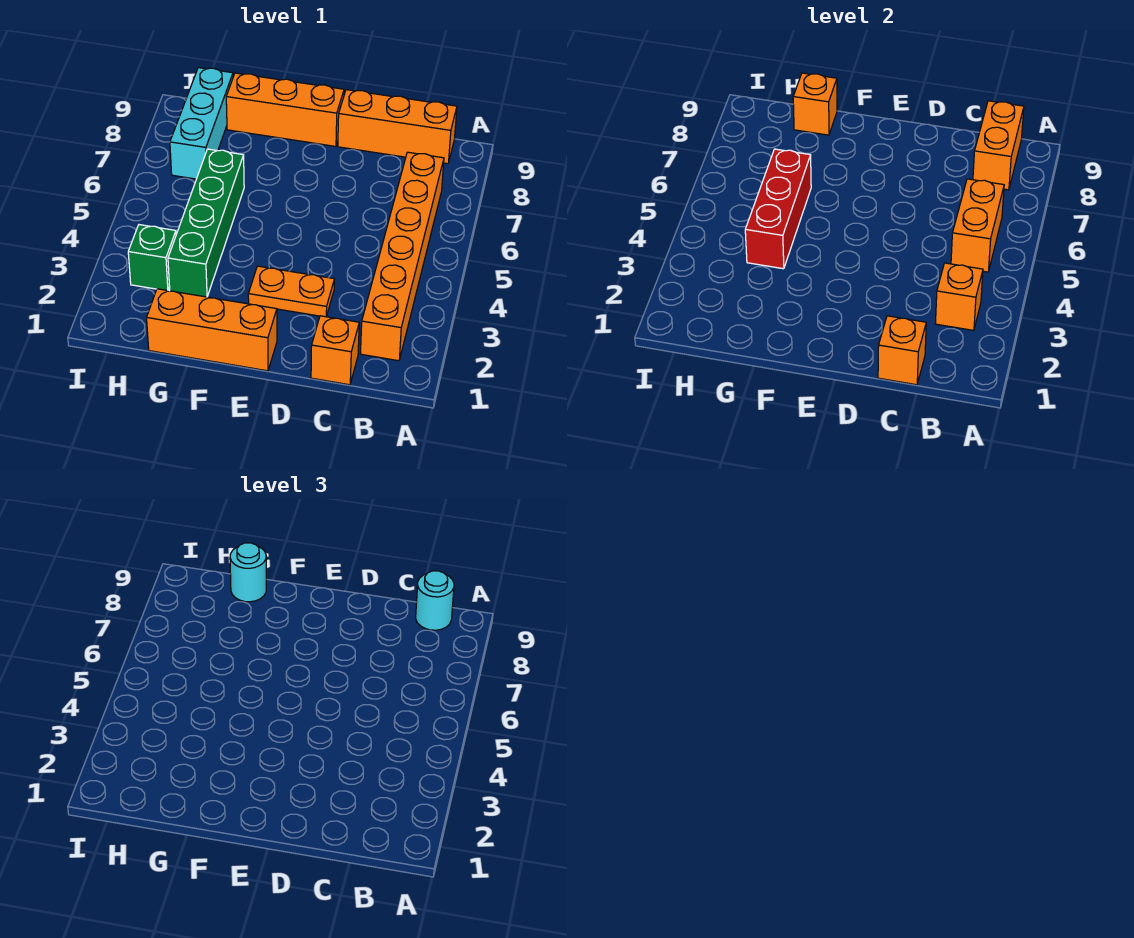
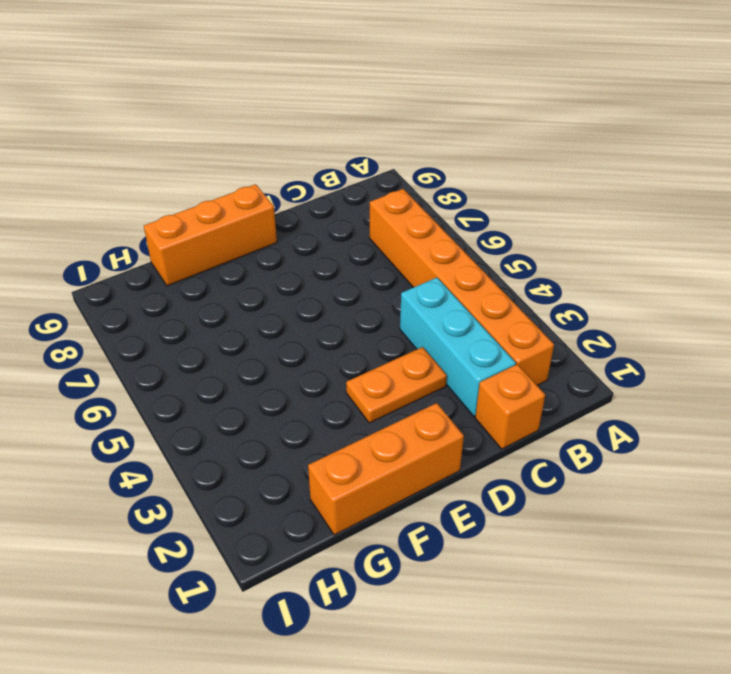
cyan 1x3 brick [400,278,516,416] -> cyan 1x3 brick moved to [170,68,233,179]
none -> orange 1x3 brick [338,90,457,164]
none -> green 1x4 brick [168,149,244,297]
none -> green 1x1 brick [128,225,176,291]

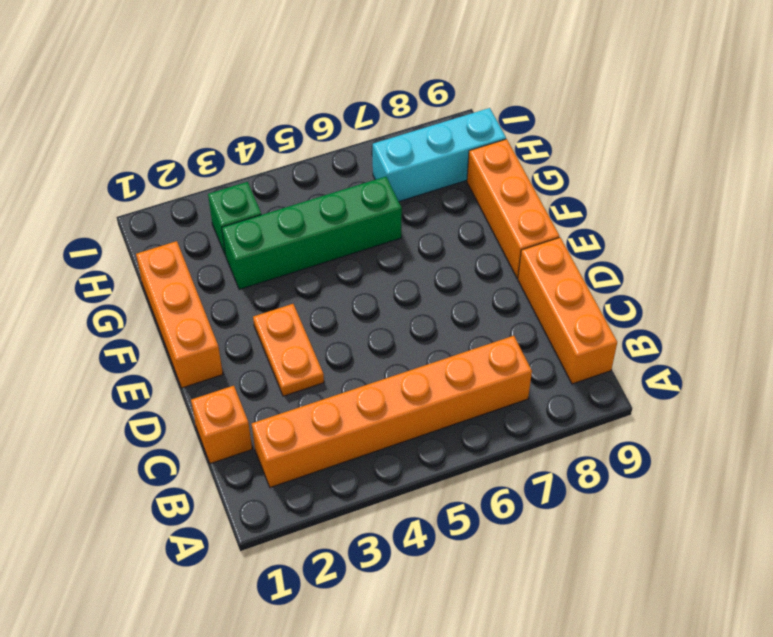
none -> orange 1x1 brick [935,263,983,330]
none -> orange 1x2 brick [951,179,1004,272]
none -> orange 1x2 brick [973,101,1024,190]

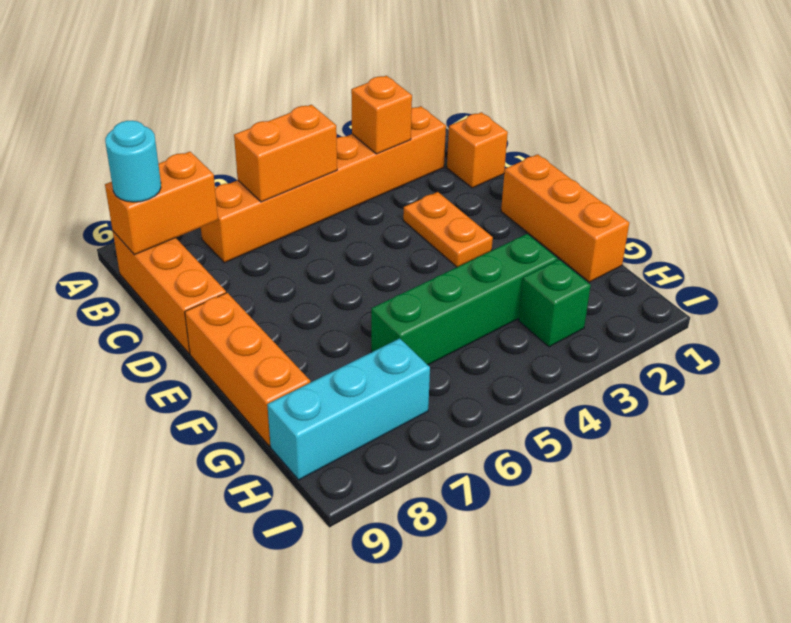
none -> orange 1x1 brick [878,316,926,385]
none -> red 1x3 brick [745,149,811,269]
none -> orange 1x1 brick [793,73,837,135]

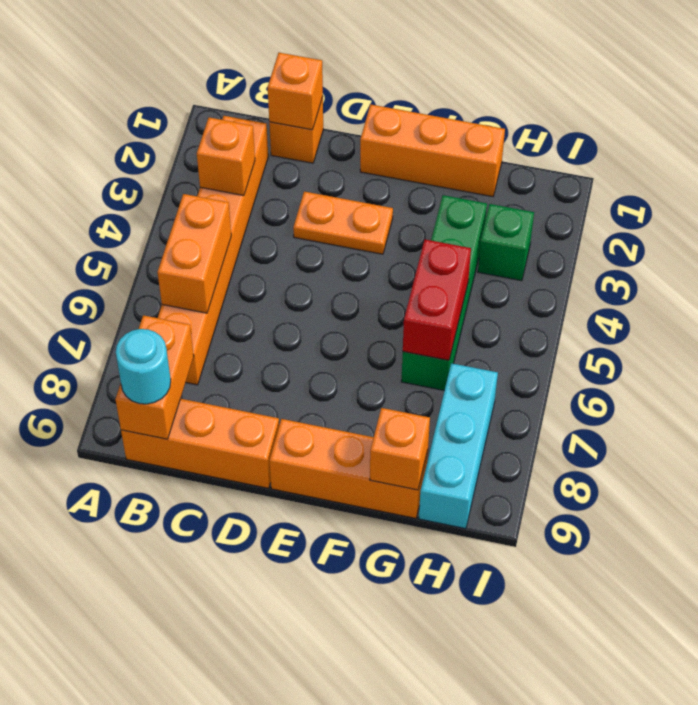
red 1x2 brick [403,240,471,360] -> red 1x3 brick [745,149,811,269]
none -> cyan 1x1 round brick [230,543,266,602]

